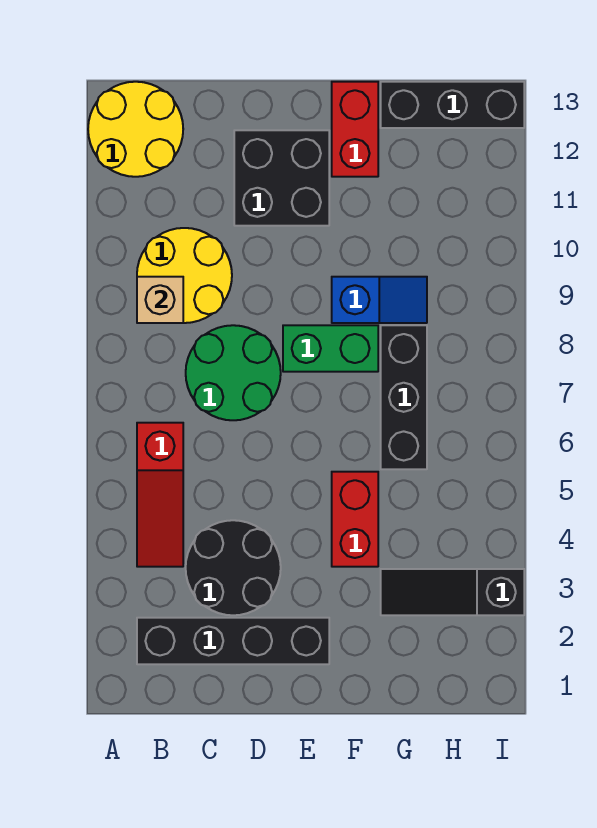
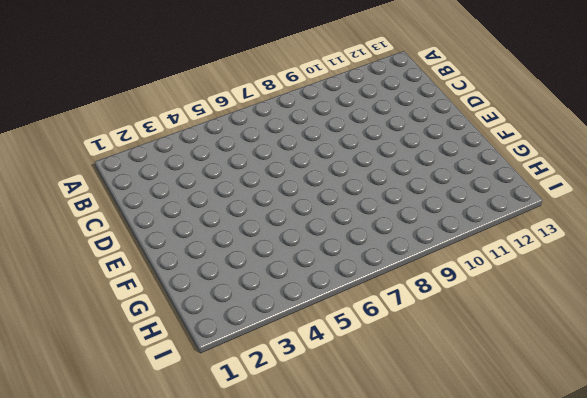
none -> yellow 2x2 round brick [88,82,183,177]
none -> black 1x4 brick [137,618,329,664]
none -> red 1x3 slope [137,423,183,567]

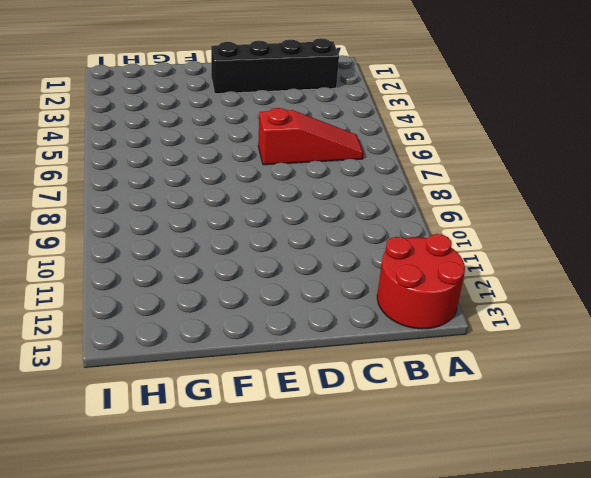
red 2x2 round brick [377,234,465,329] -> yellow 2x2 round brick [88,82,183,177]
red 1x3 slope [258,108,364,165] -> red 1x3 slope turned to [137,423,183,567]
none -> yellow 2x2 round brick [137,228,232,323]
none -> black 2x2 round brick [186,520,281,615]
none -> green 2x2 round brick [186,325,281,420]

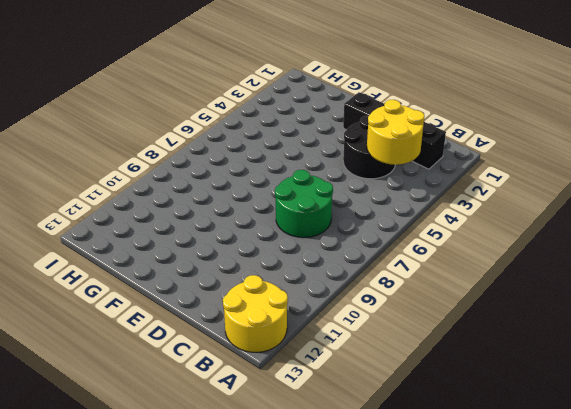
yellow 2x2 round brick [367,100,424,165] -> yellow 2x2 round brick moved to [137,228,232,323]
none -> red 1x3 slope [137,423,183,567]
none -> black 2x2 brick [234,130,329,226]
none -> green 1x2 brick [283,325,378,372]

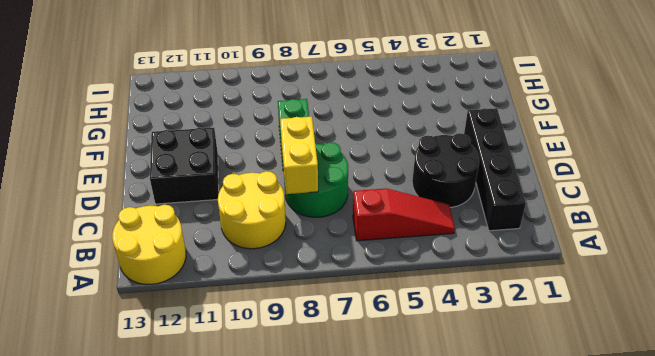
yellow 1x2 brick [280,117,318,194] -> none
none -> red 1x2 brick [332,472,378,567]
none -> blue 1x2 slope [332,277,427,323]
none -> red 1x2 brick [332,82,378,177]

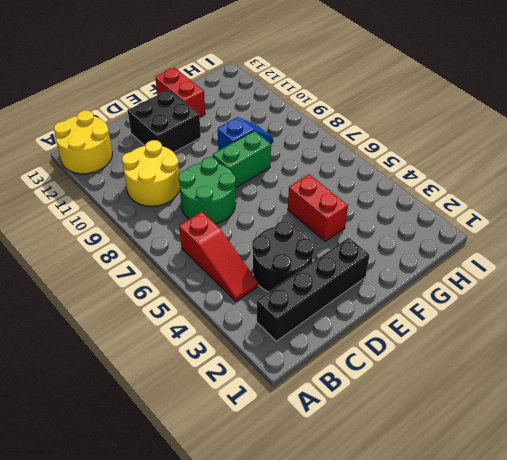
none -> black 1x3 slope [381,569,524,615]
none -> black 1x3 brick [381,325,427,469]
none -> black 1x3 brick [381,82,524,128]

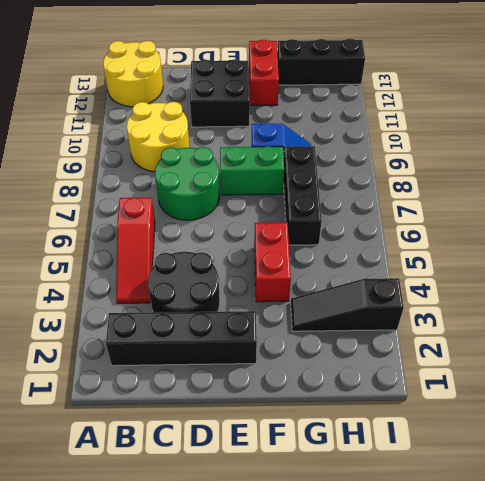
none -> tan 1x1 brick [137,277,183,323]

